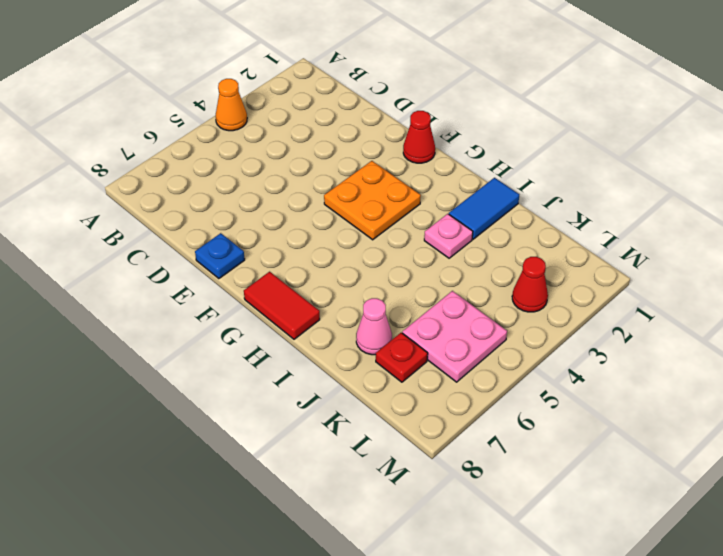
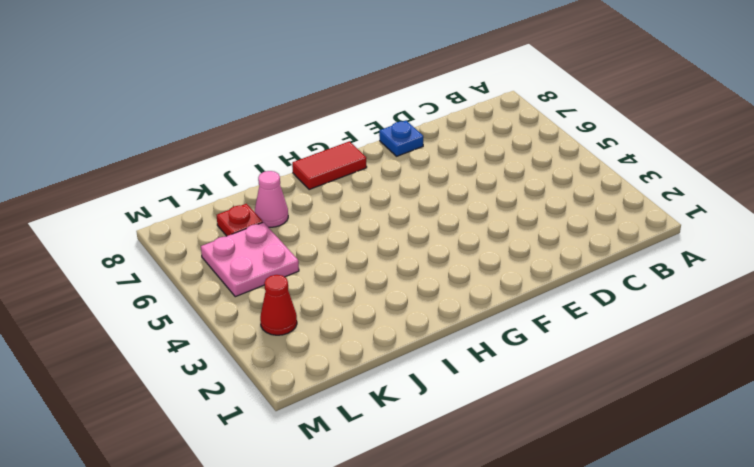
none -> orange 1x1 cone [216,79,247,131]
none -> red 1x1 cone [403,111,435,163]

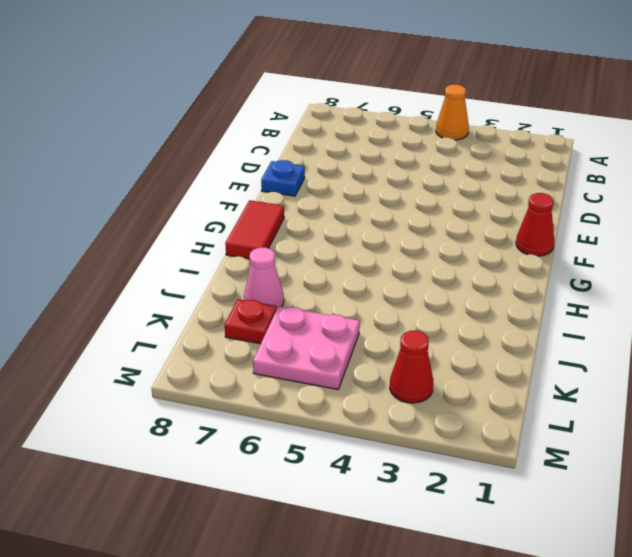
none -> orange 2x2 plate [324,161,421,240]
none -> blue 1x2 tile [449,178,519,239]

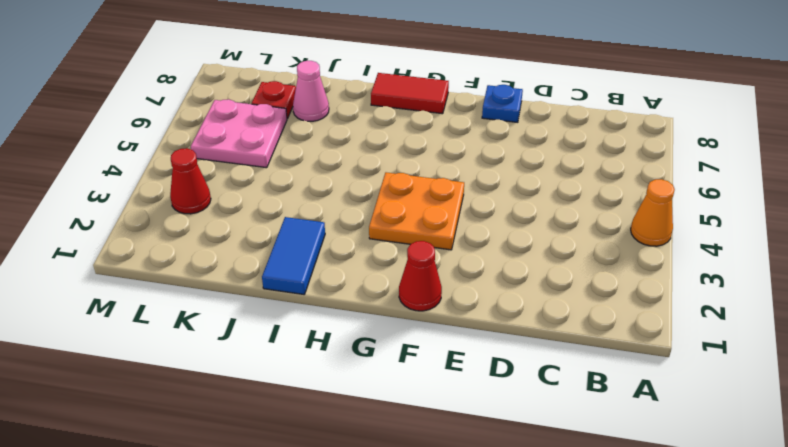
none -> pink 1x1 plate [424,214,473,258]

